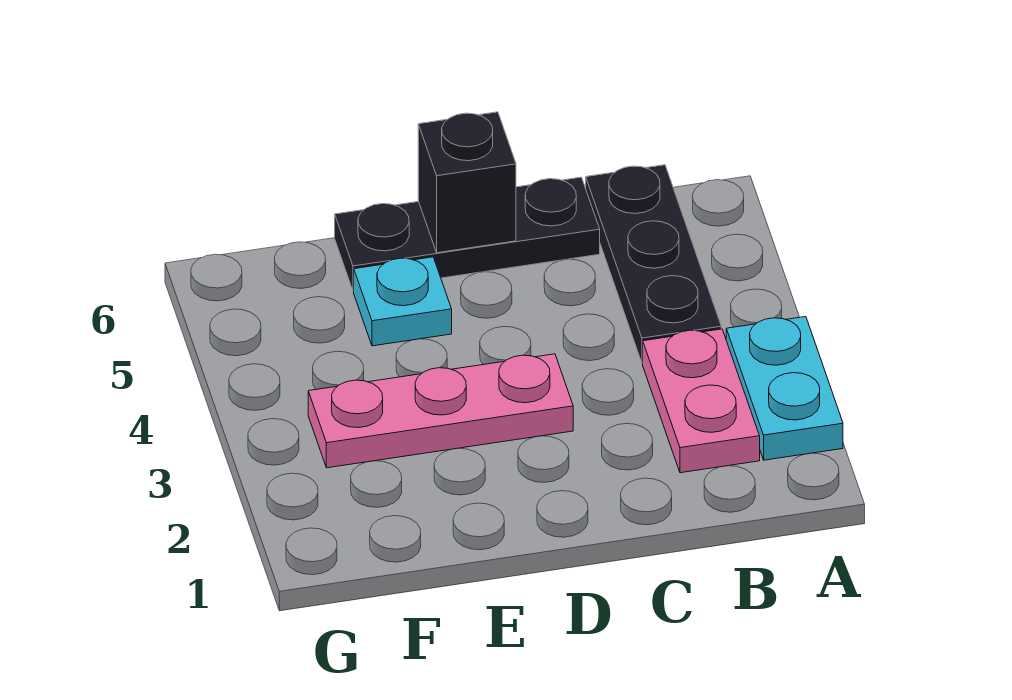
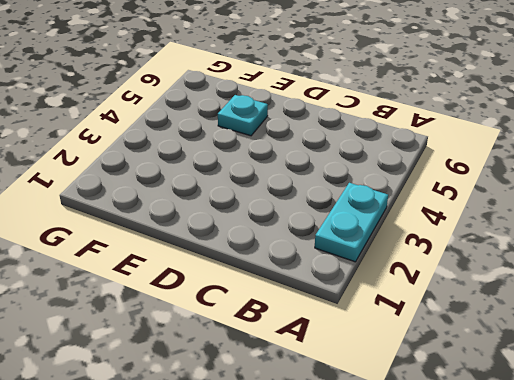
none -> pink 1x2 plate [643,329,760,473]
none -> black 1x3 plate [586,165,721,363]

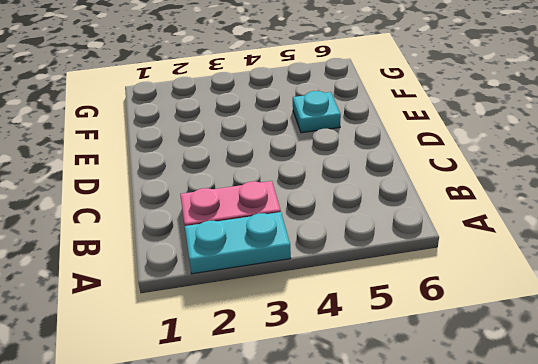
none -> black 1x3 plate [586,165,721,363]
none -> black 1x3 plate [335,177,600,291]

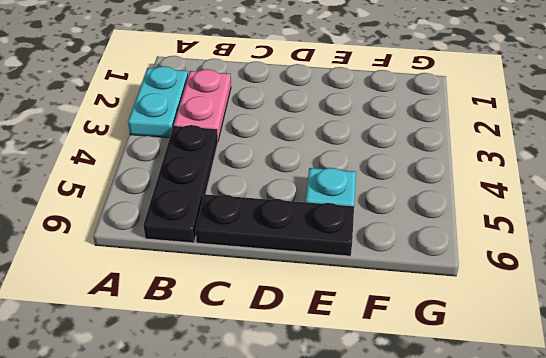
none -> pink 1x3 plate [308,354,573,468]
none -> black 1x1 brick [418,112,516,253]

